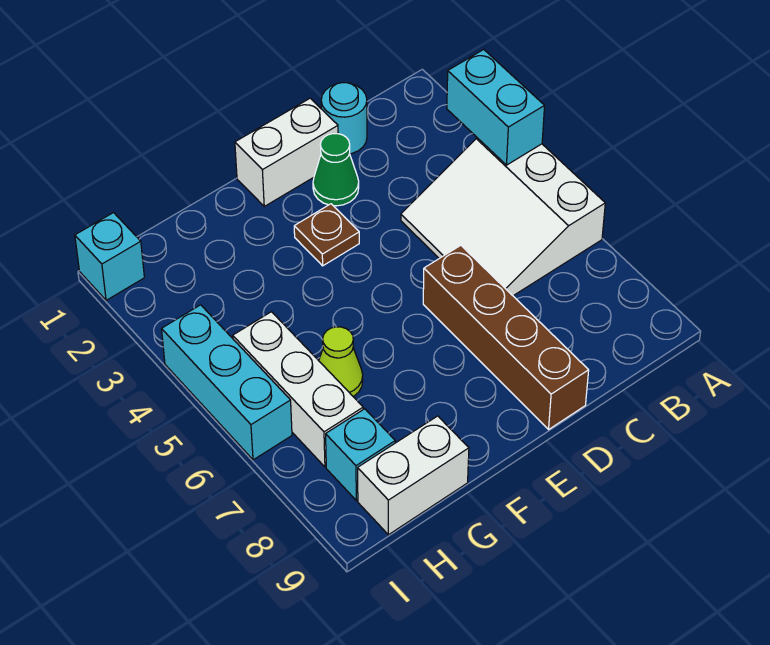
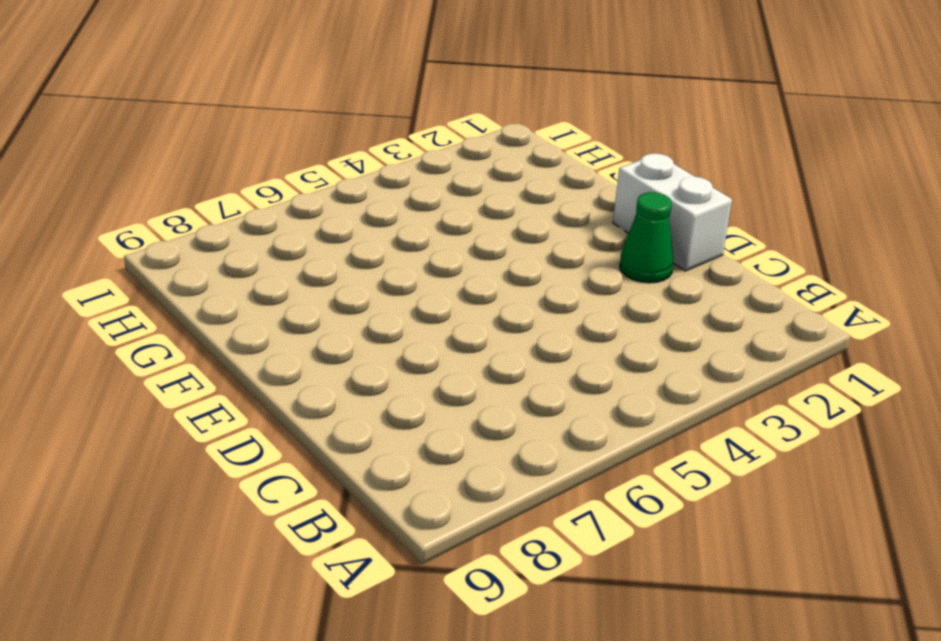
none -> white 3x3 slope [401,138,605,296]
none -> cyan 1x1 round brick [321,83,367,154]
none -> brown 1x4 brick [423,245,589,429]

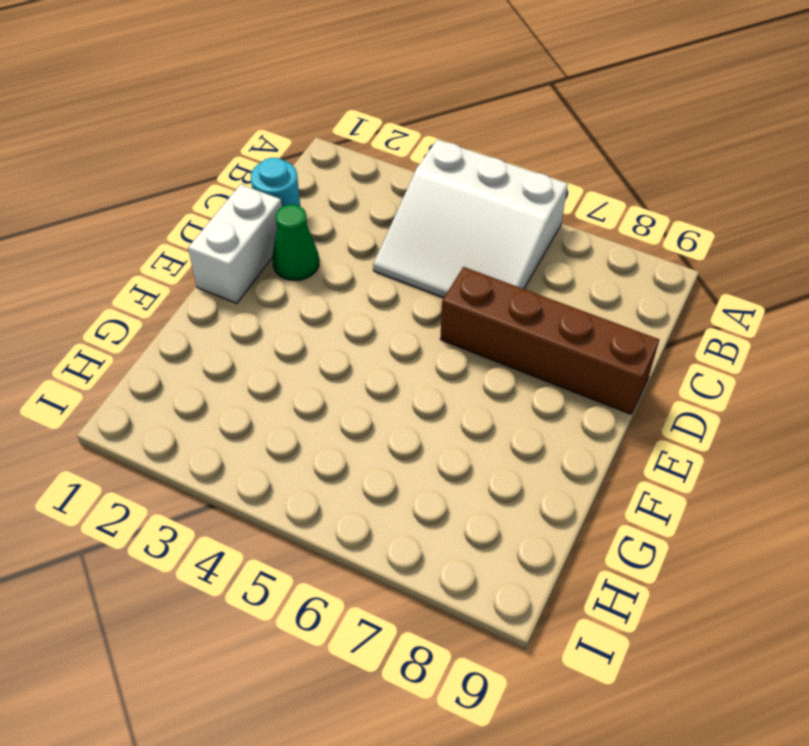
none -> brown 1x1 plate [294,204,359,266]
none -> lime 1x1 cone [319,327,363,397]
none -> white 1x2 brick [358,416,469,535]

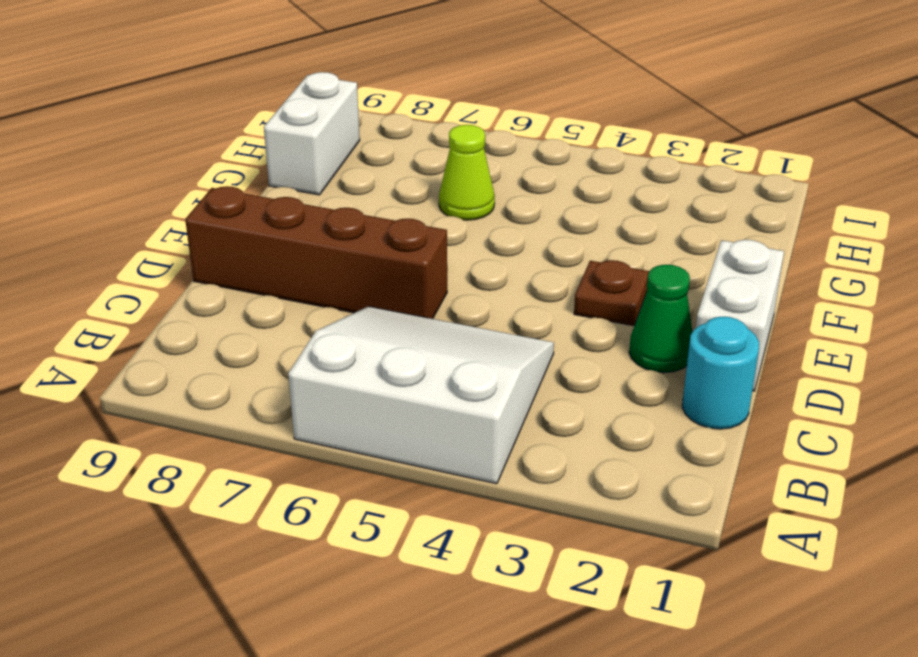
none -> white 1x3 brick [233,312,363,467]
none -> cyan 1x1 brick [326,409,395,501]
none -> cyan 1x1 brick [75,213,144,300]

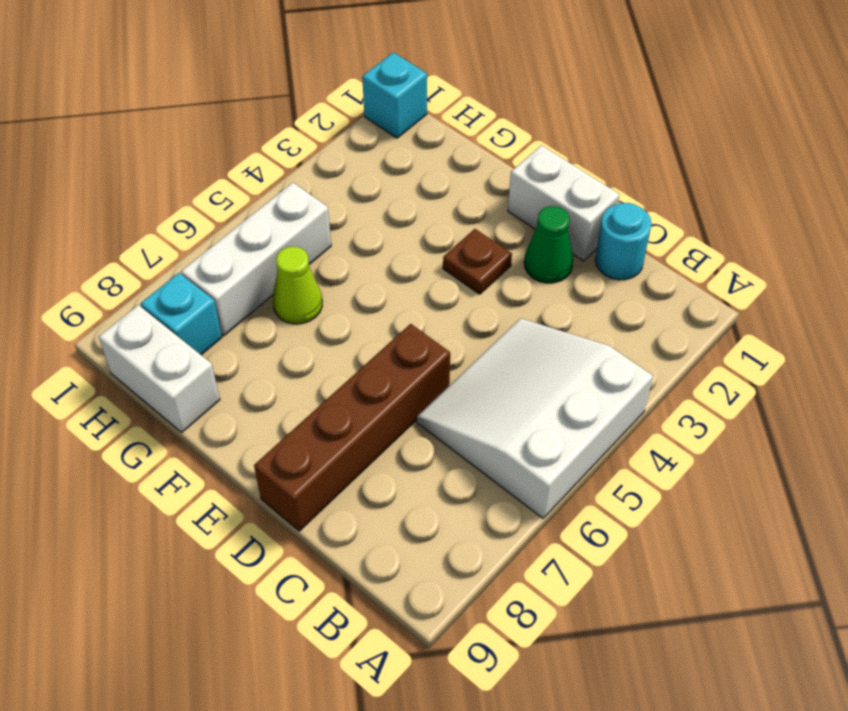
none -> cyan 1x3 brick [162,305,292,460]
none -> cyan 1x2 brick [447,49,545,165]

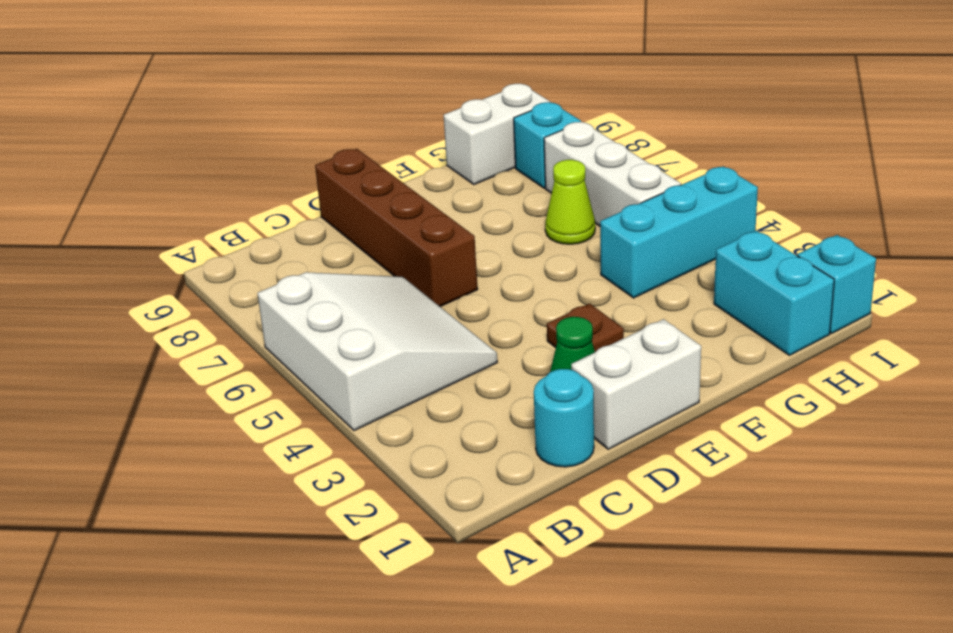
cyan 1x3 brick [600,166,758,298] -> cyan 1x3 brick turned to [162,305,292,460]
cyan 1x2 brick [714,231,834,355] -> cyan 1x2 brick moved to [447,49,545,165]

